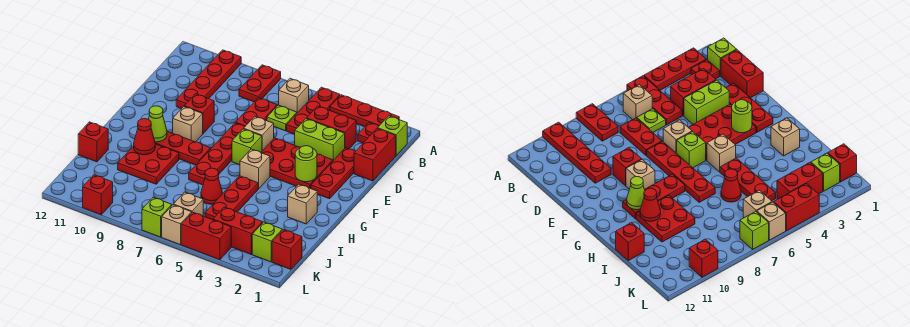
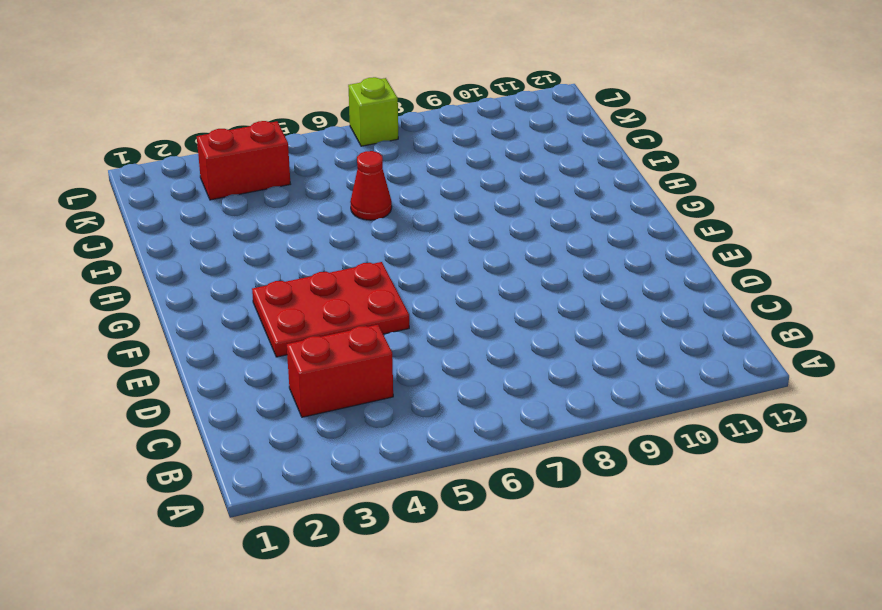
none -> red 1x3 plate [330,95,399,127]
none -> red 1x3 plate [287,87,340,134]
none -> red 1x2 plate [239,65,281,102]
none -> red 1x4 plate [176,50,241,109]

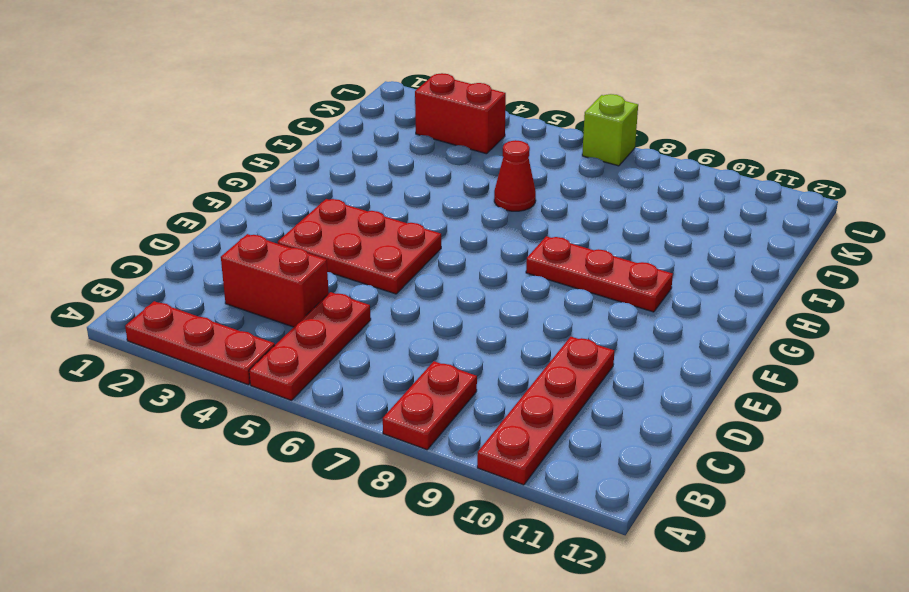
none -> lime 1x1 brick [377,116,407,155]
none -> red 1x1 plate [358,123,379,143]
none -> tan 1x1 brick [279,79,309,113]
none -> red 1x2 brick [354,129,396,181]

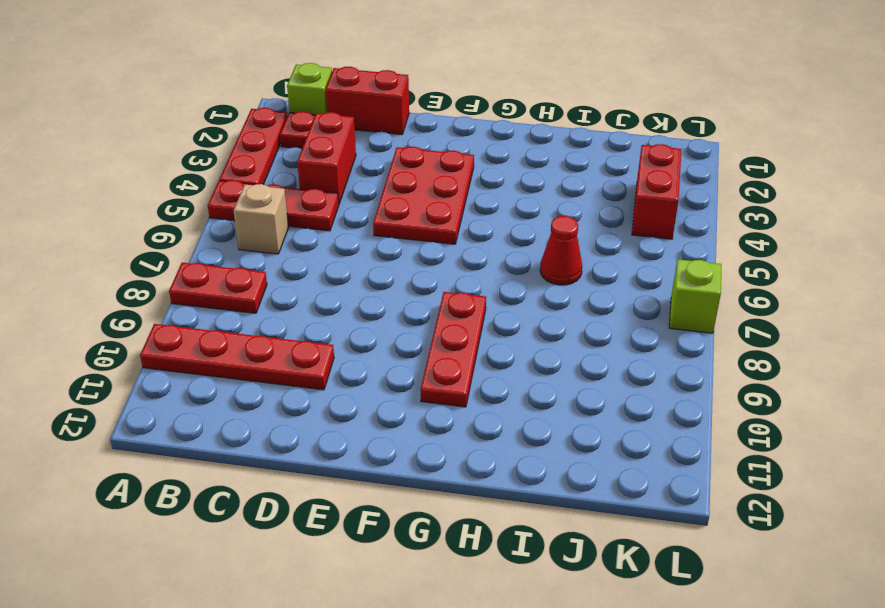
none -> lime 1x1 plate [267,105,297,131]
none -> red 1x2 plate [236,98,277,126]
none -> red 1x3 plate [311,148,355,199]
none -> lime 1x2 brick [295,119,345,161]

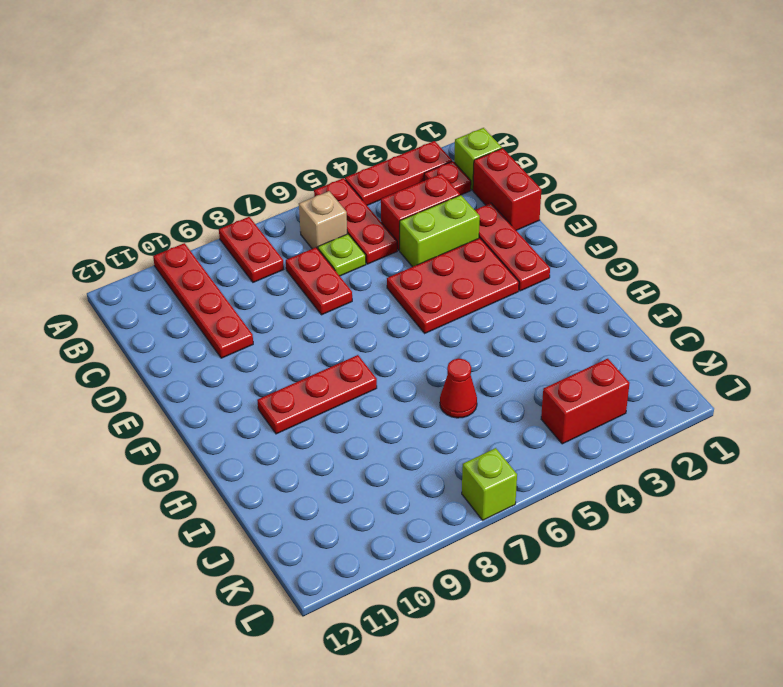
none -> tan 1x1 brick [244,116,274,151]
none -> red 1x4 plate [189,123,245,185]
none -> red 1x1 brick [184,94,214,133]
none -> lime 1x1 brick [232,129,262,165]

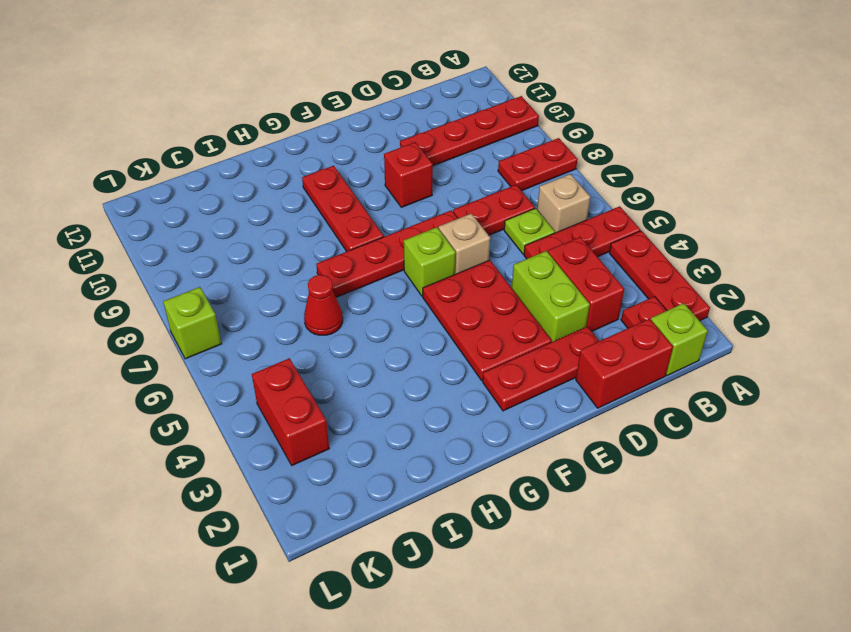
none -> tan 1x1 brick [173,107,203,142]
none -> tan 1x1 brick [240,149,270,189]
none -> tan 1x1 brick [288,184,318,224]
none -> red 1x3 plate [205,176,258,220]

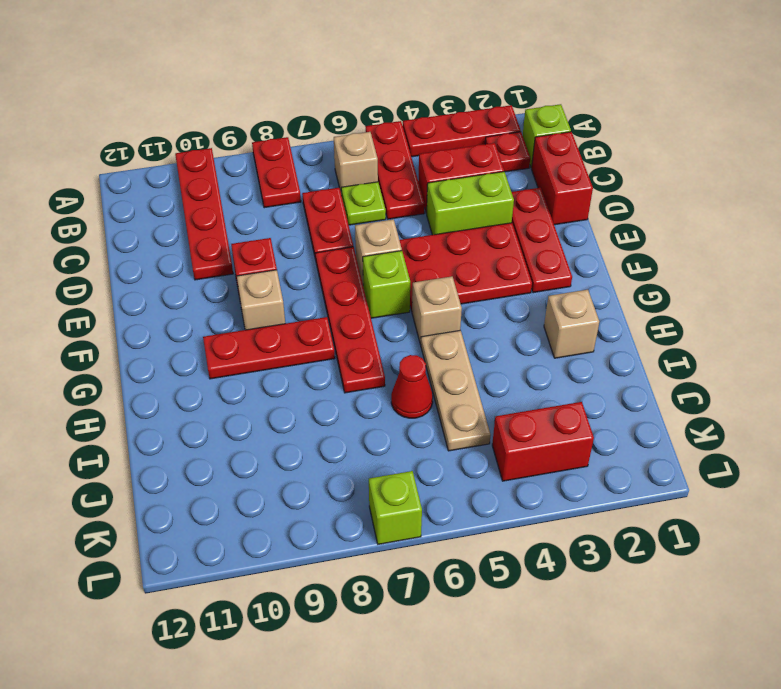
tan 1x3 plate [421,330,491,451] -> red 1x3 plate [205,176,258,220]
none -> red 2x2 plate [118,144,179,184]
none -> red 1x1 brick [78,122,108,162]
none -> red 1x1 brick [272,230,302,269]
none -> lime 1x1 brick [252,222,282,262]

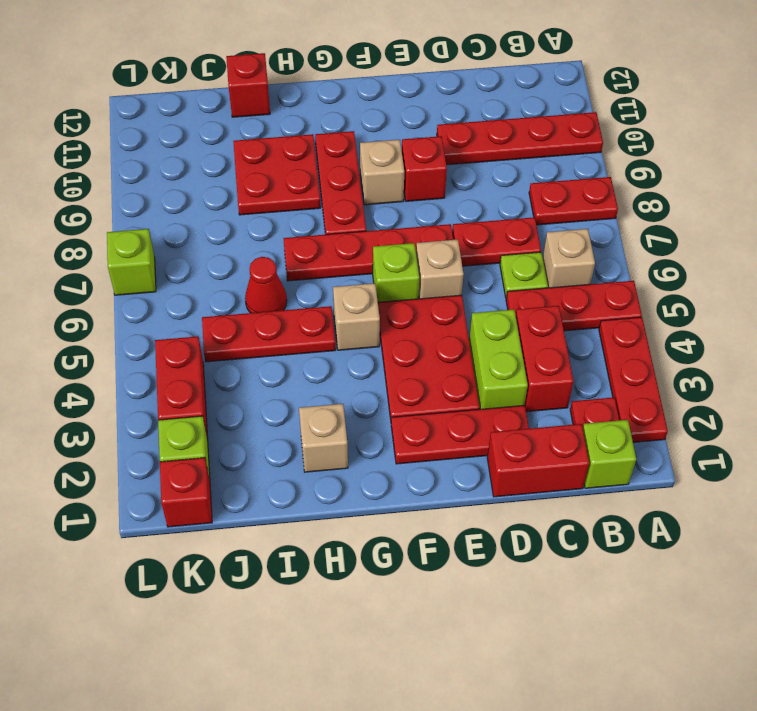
none -> tan 1x1 brick [173,192,203,216]
none -> red 1x2 brick [181,212,231,260]
none -> tan 1x1 brick [162,205,192,245]
none -> red 1x1 brick [83,175,113,215]

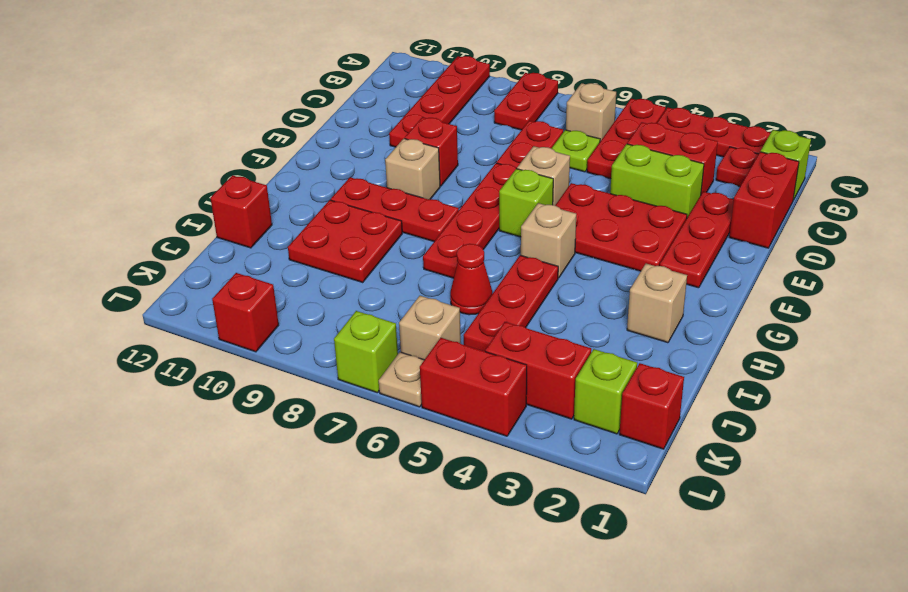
tan 1x1 plate [379,352,424,407] -> tan 1x1 brick [162,205,192,245]
none -> lime 1x1 round brick [295,146,317,182]
none -> lime 1x1 cone [148,106,167,142]
none -> red 1x1 cone [134,119,155,155]

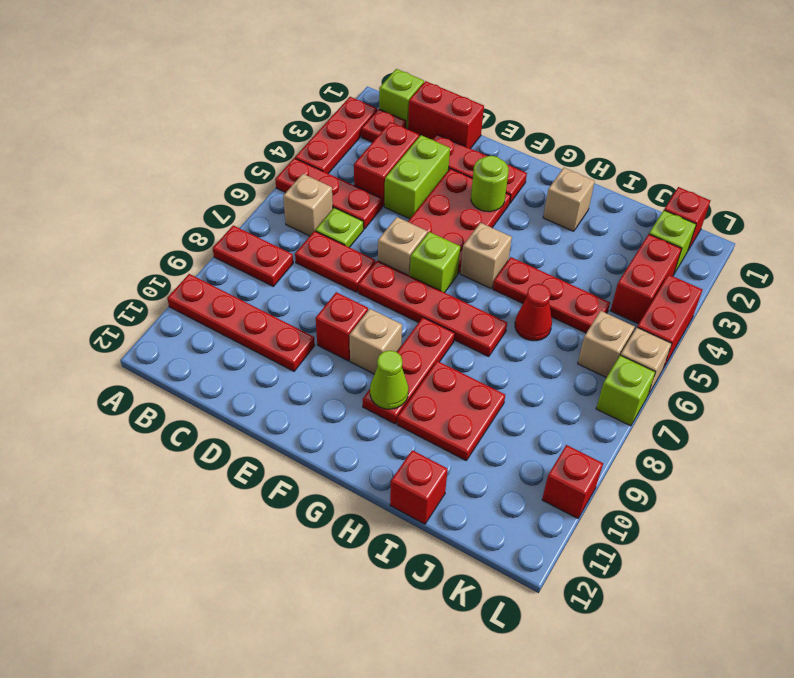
none -> red 1x1 cone [134,119,155,155]

